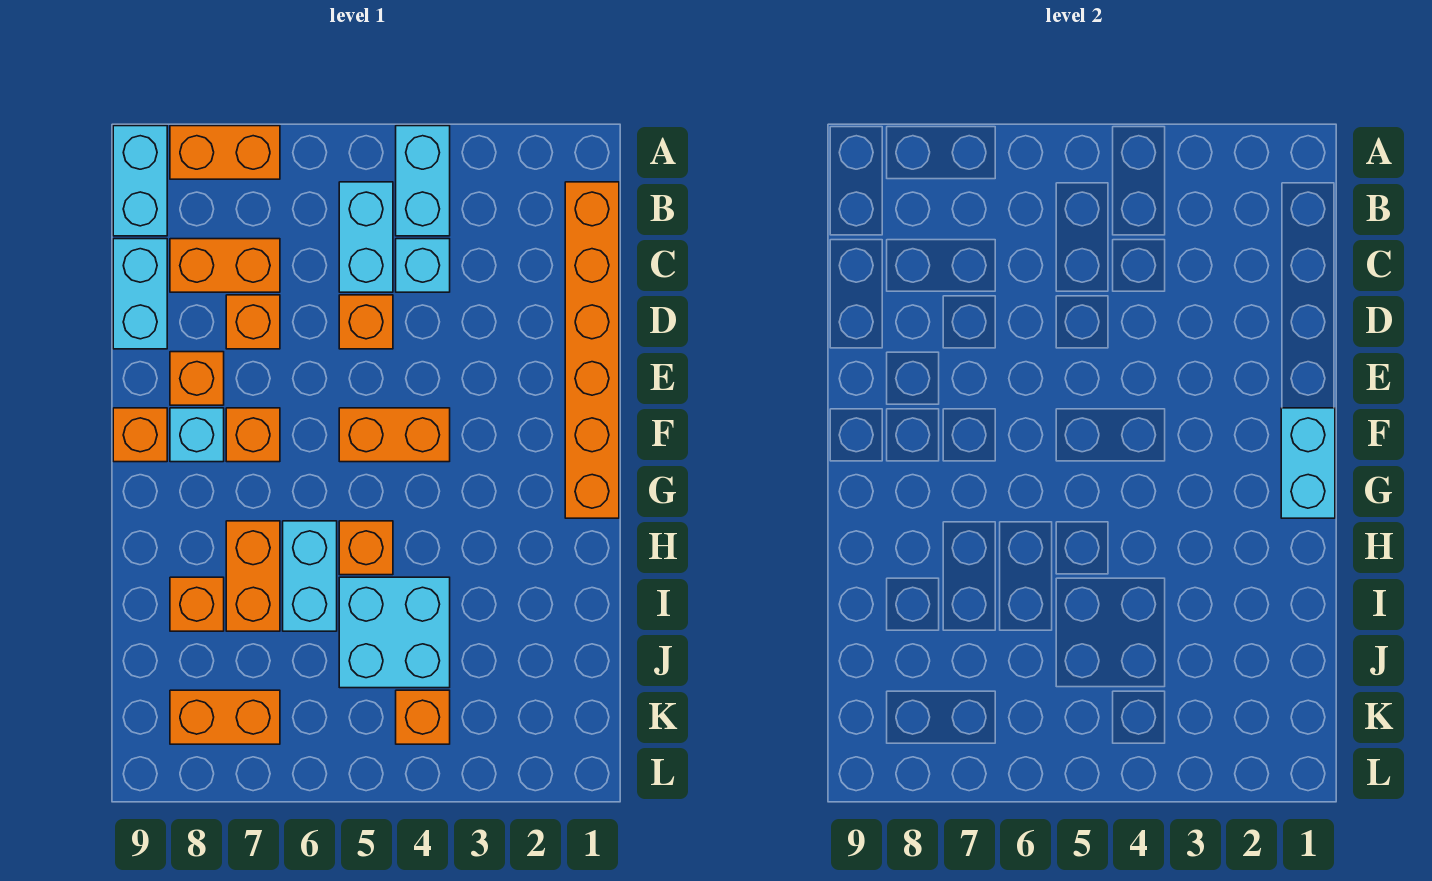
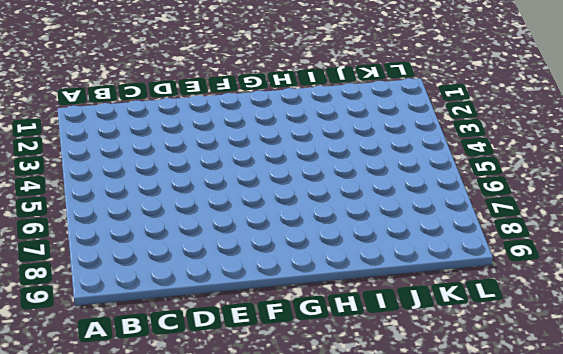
none -> cyan 1x2 brick [396,126,450,236]
none -> orange 1x2 brick [170,126,280,179]
none -> cyan 1x2 brick [113,126,167,236]

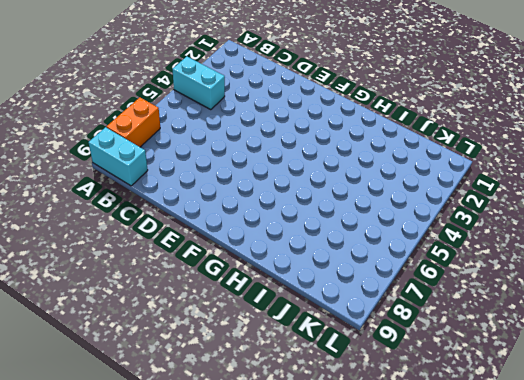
none -> orange 1x6 brick [565,182,619,518]
none -> cyan 1x2 brick [339,182,393,292]
none -> cyan 1x1 brick [396,239,450,292]

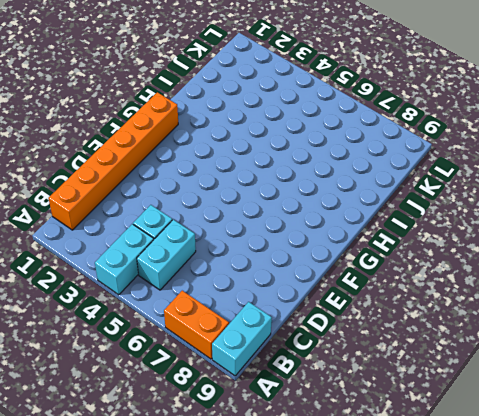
none -> orange 1x2 brick [170,239,280,292]
none -> cyan 1x2 brick [113,239,167,349]
none -> orange 1x1 brick [339,295,393,349]

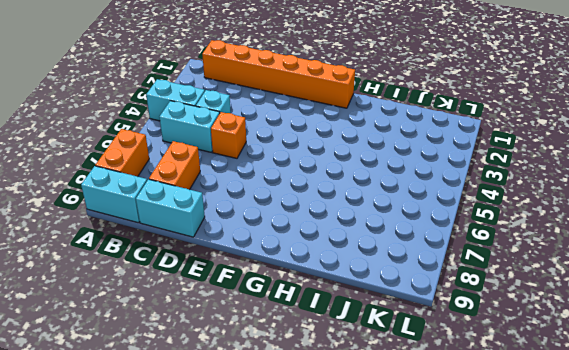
none -> orange 1x1 brick [226,295,280,349]
none -> orange 1x1 brick [170,352,224,405]
none -> orange 1x2 brick [339,408,450,462]

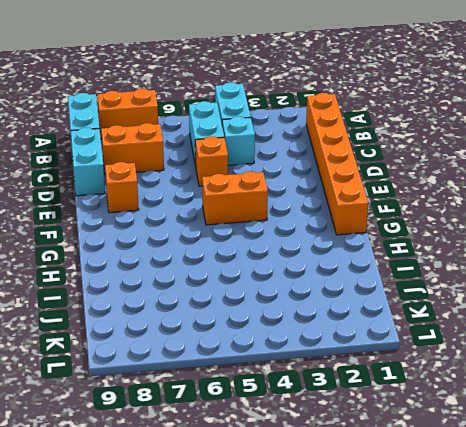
none -> orange 1x1 brick [226,295,280,349]
none -> orange 1x1 brick [226,408,280,462]
none -> cyan 1x1 brick [170,408,224,462]

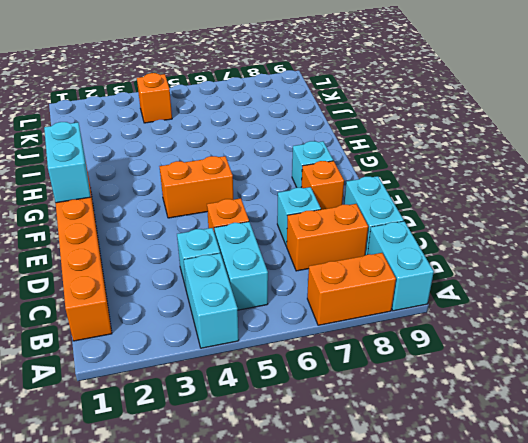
cyan 1x1 brick [277,187,321,246] -> orange 1x1 brick [226,295,280,349]
none -> orange 1x1 brick [226,408,280,462]
none -> orange 1x1 brick [113,408,167,462]
none -> orange 1x1 brick [339,521,393,575]

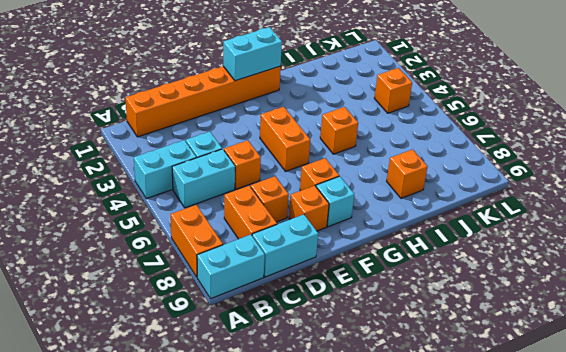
none -> orange 1x1 brick [113,408,167,462]
none -> cyan 1x2 brick [283,521,337,631]
none -> orange 1x2 brick [226,521,280,631]

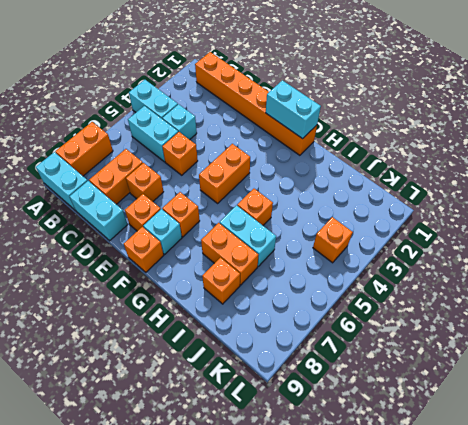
none -> cyan 2x2 brick [339,577,450,688]
none -> orange 1x2 brick [170,690,280,744]

